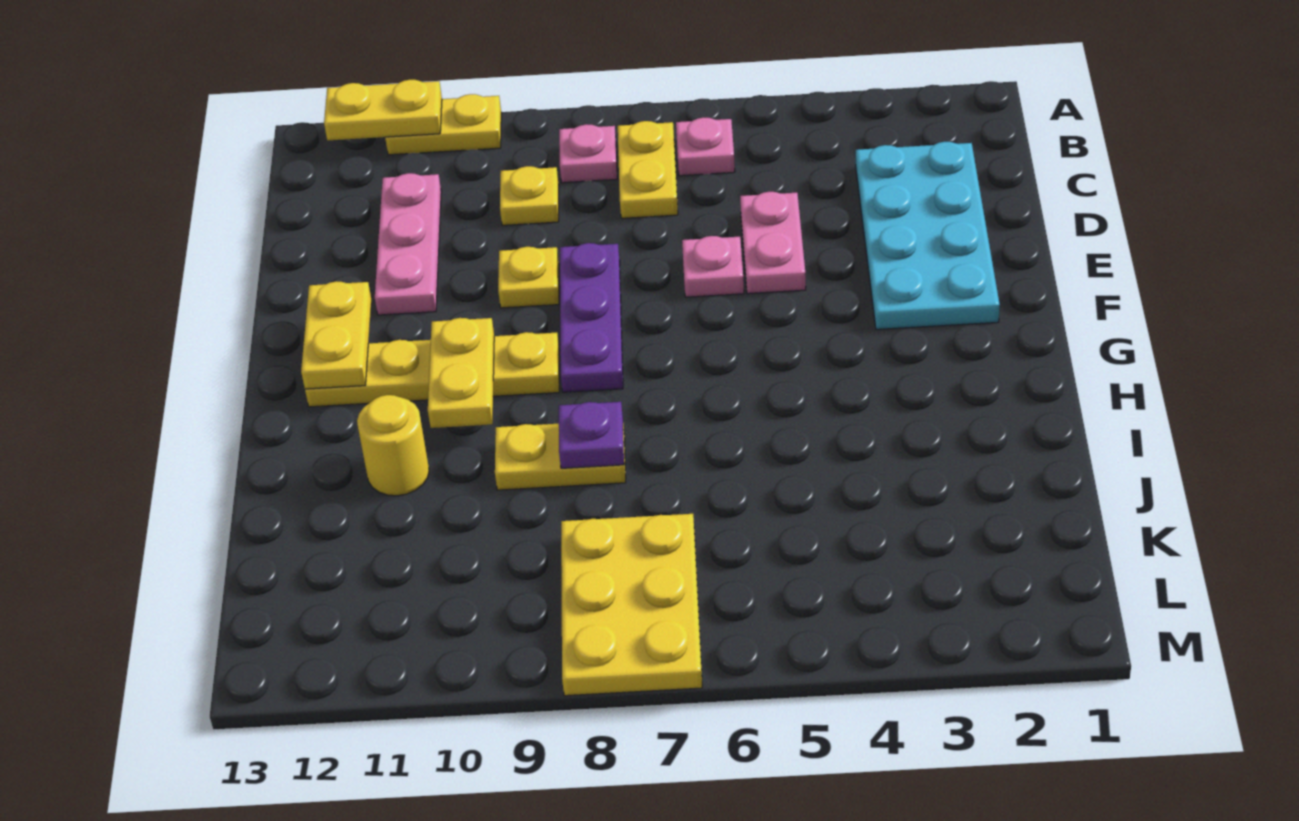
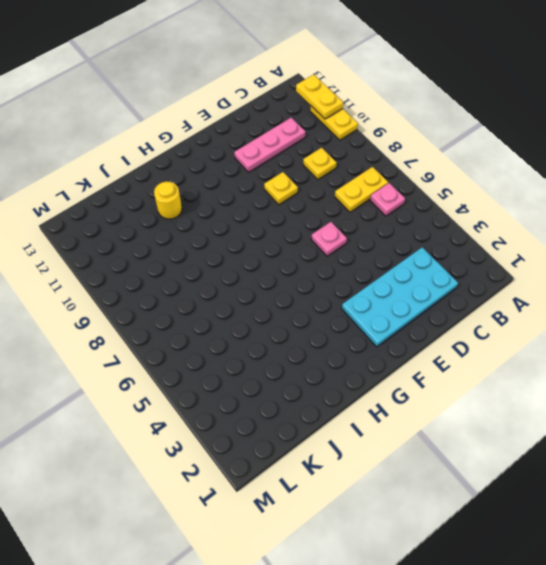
none -> pink 1x1 plate [559,124,617,183]
none -> pink 1x2 plate [740,192,806,294]
none -> purple 1x3 plate [560,243,623,392]

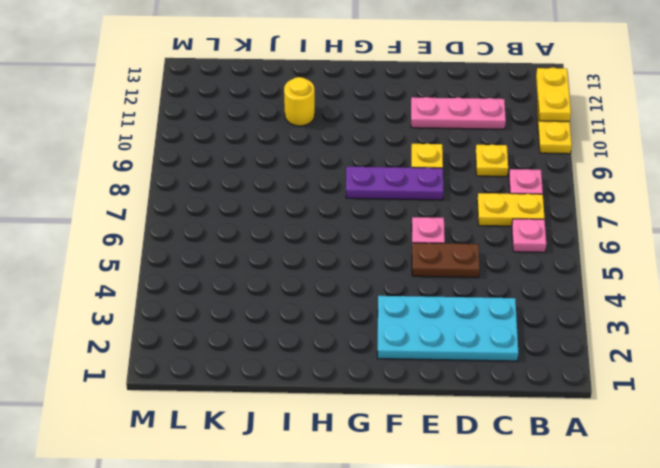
brown 1x2 plate [412,243,480,277] -> pink 1x2 plate [740,192,806,294]
none -> yellow 1x4 plate [305,332,559,407]
none -> yellow 1x2 plate [495,424,626,490]
none -> yellow 2x3 plate [561,514,702,696]

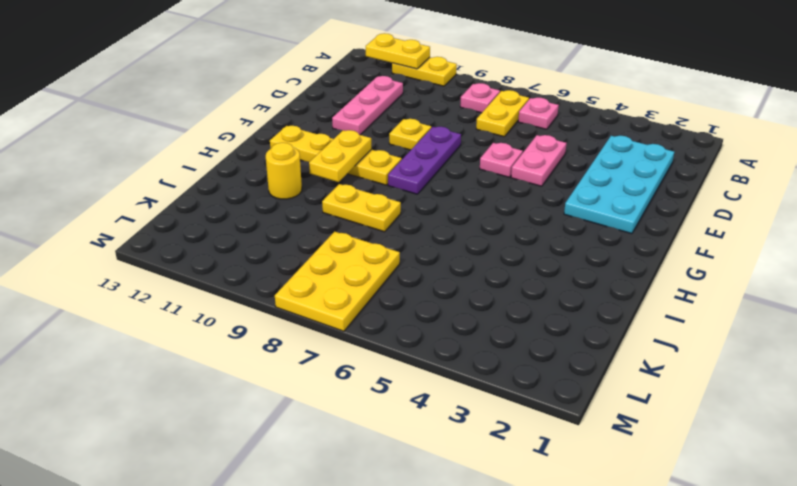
none -> yellow 1x1 plate [500,166,559,225]
none -> yellow 1x2 plate [301,281,371,389]
none -> purple 1x1 plate [559,402,624,468]

